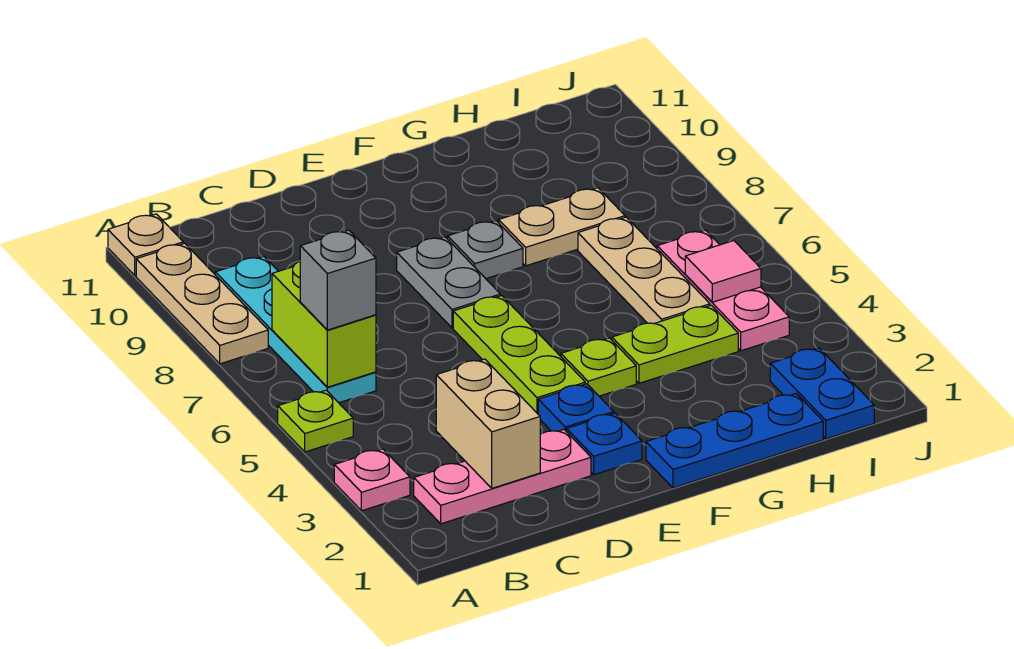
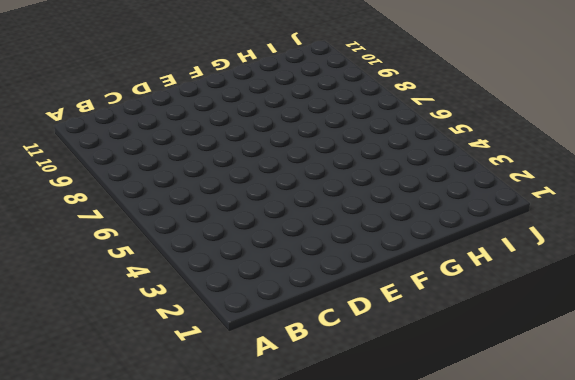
none -> pink 1x1 plate [334,449,410,511]
none -> lime 1x1 plate [278,390,353,452]
none -> tan 1x3 plate [136,243,268,364]

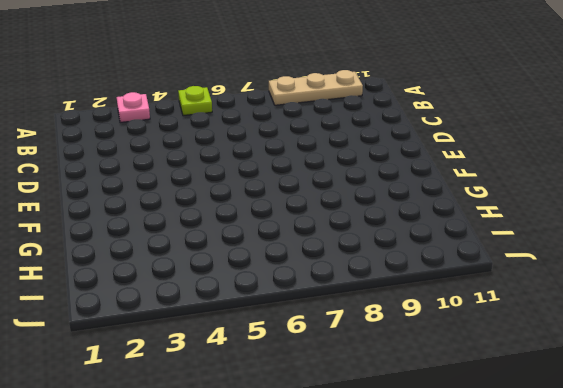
none -> tan 1x1 plate [108,214,183,276]
none -> pink 1x3 plate [414,430,591,524]
none -> cyan 1x4 plate [215,256,376,403]

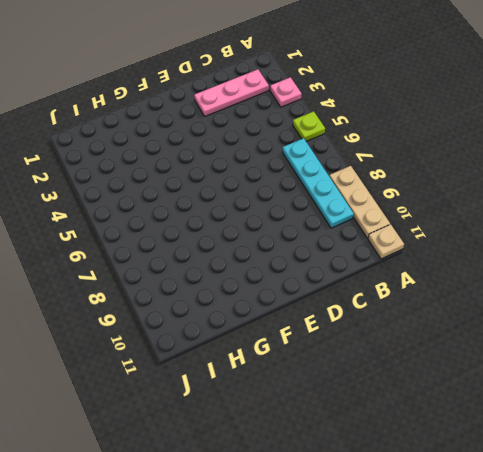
none -> blue 1x1 plate [567,413,642,475]
none -> blue 1x1 plate [538,384,614,432]
none -> lime 1x3 plate [453,296,585,414]

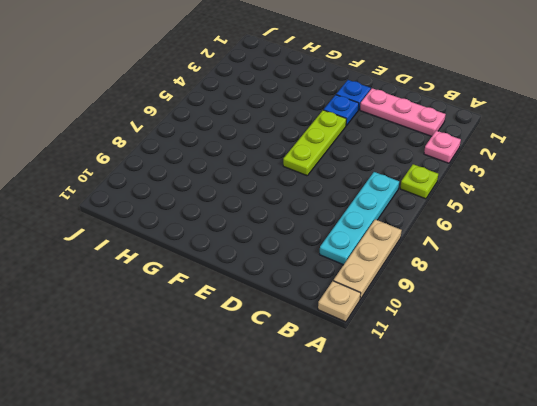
none -> grey 1x2 plate [397,237,500,328]
none -> blue 1x3 plate [646,394,823,488]
none -> lime 1x1 plate [561,338,636,396]

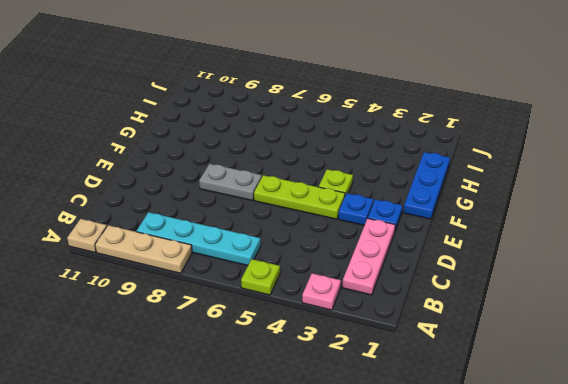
none -> grey 1x1 plate [448,221,523,279]
none -> lime 1x2 plate [612,305,738,383]
none -> tan 1x2 plate [499,188,625,266]

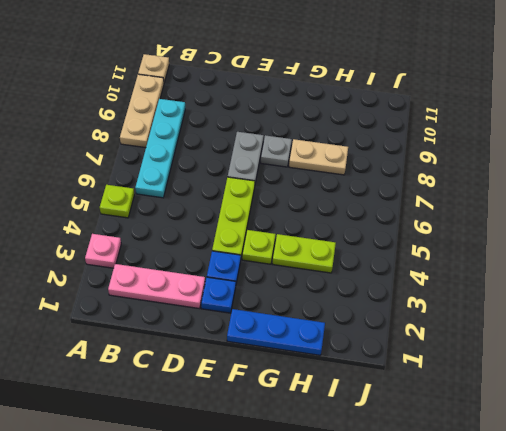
none -> tan 1x3 plate [578,217,710,324]
none -> blue 1x2 plate [770,348,874,439]
none -> pink 1x3 plate [657,230,789,351]

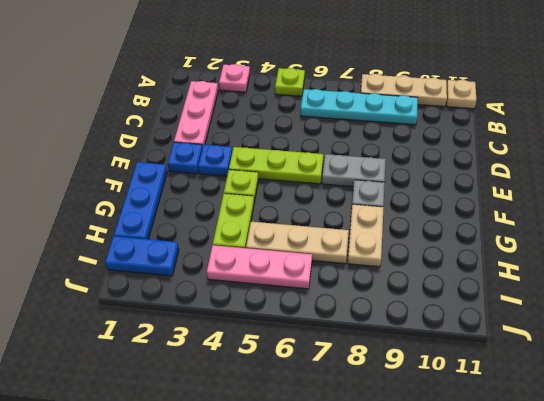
none -> lime 1x2 brick [272,262,376,387]
none -> tan 1x2 brick [436,359,540,488]
none -> pink 1x1 tile [685,241,761,302]

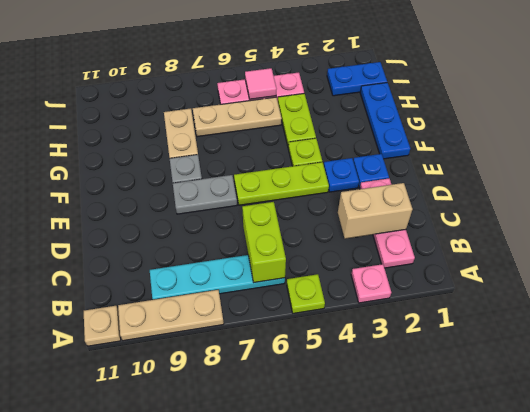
lime 1x2 brick [242,202,286,283] -> lime 1x2 brick turned to [272,262,376,387]
none -> grey 1x1 brick [300,230,376,330]

